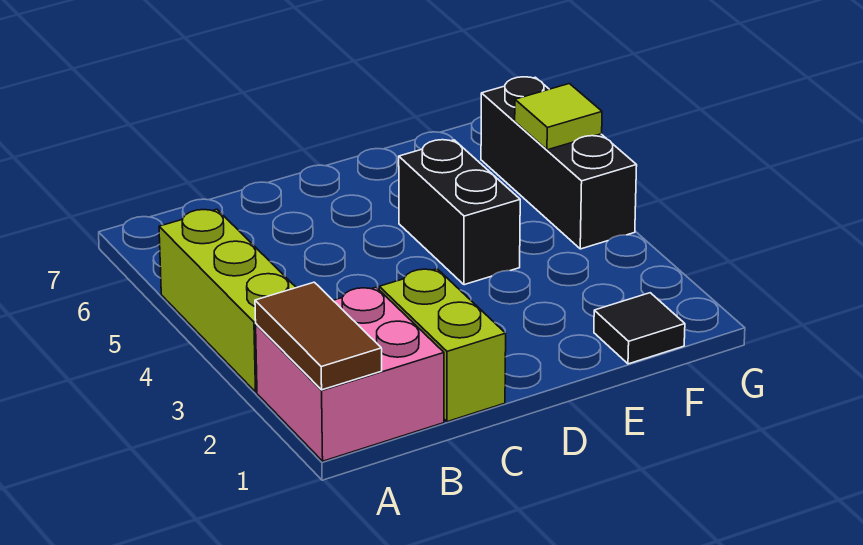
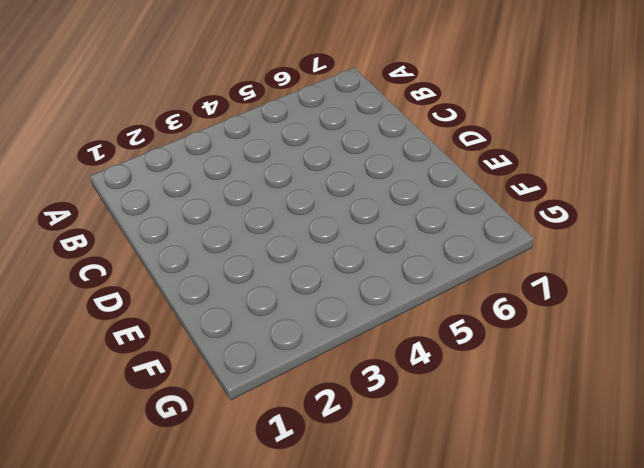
none -> pink 2x2 brick [256,287,444,461]
none -> lime 1x3 brick [159,209,296,392]

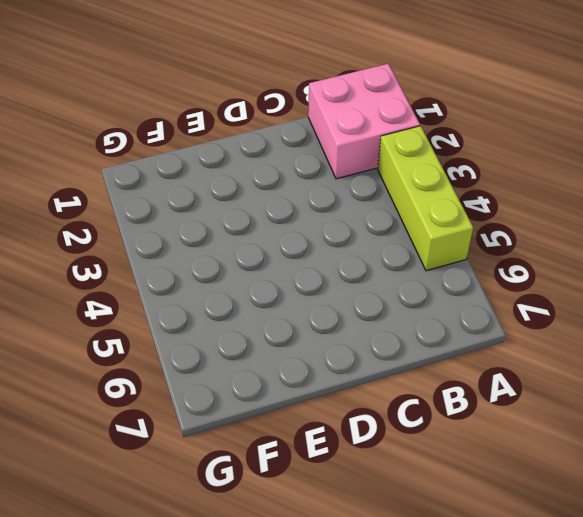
none -> lime 1x2 brick [379,269,506,422]
none -> black 1x2 brick [399,140,520,285]

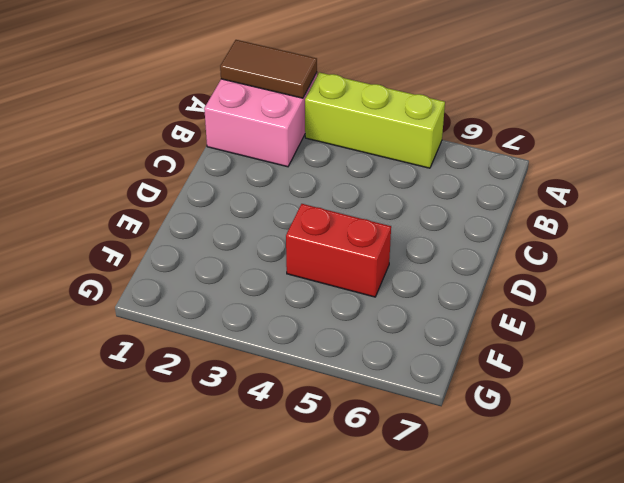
red 1x2 brick [286,204,391,297] -> black 1x2 brick [399,140,520,285]
none -> lime 1x2 brick [379,269,506,422]
none -> black 1x1 tile [594,293,685,364]

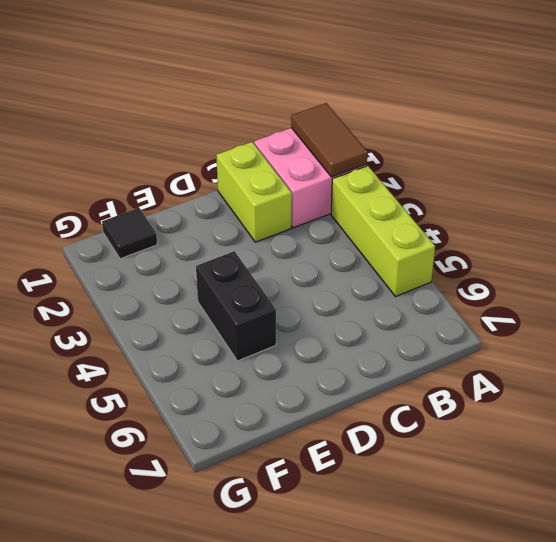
none -> black 1x3 brick [481,77,637,249]
none -> lime 1x1 tile [515,84,602,150]

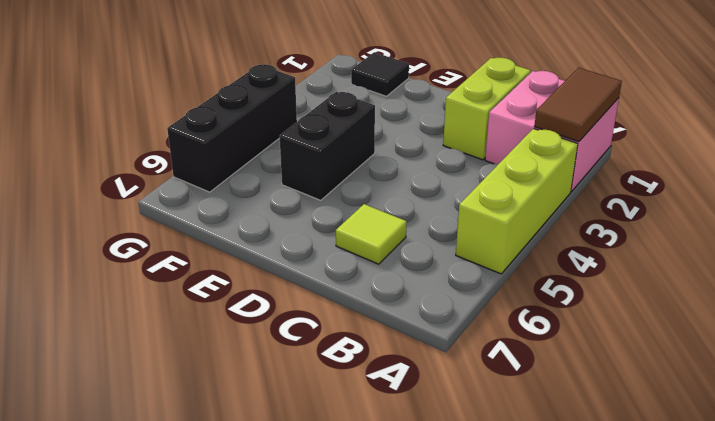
lime 1x1 tile [336,204,407,264] -> lime 1x1 tile moved to [515,84,602,150]

